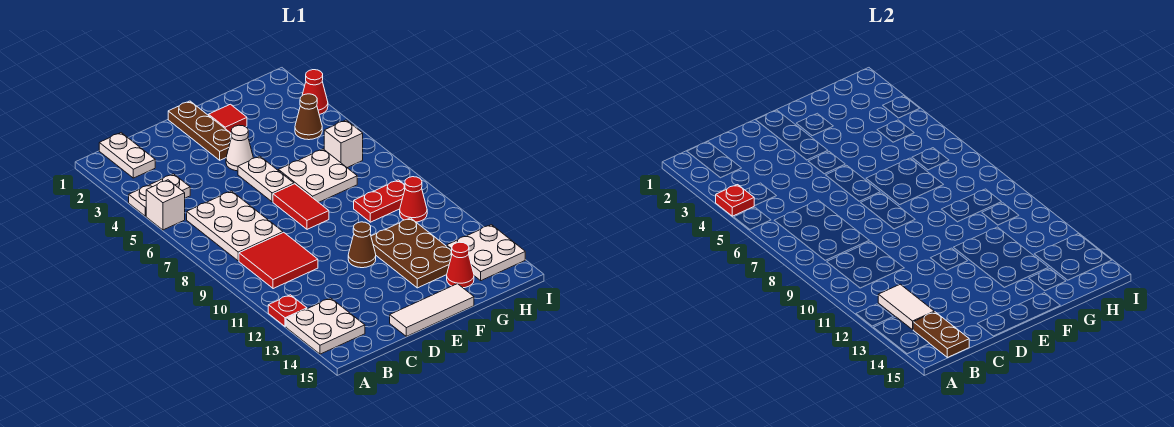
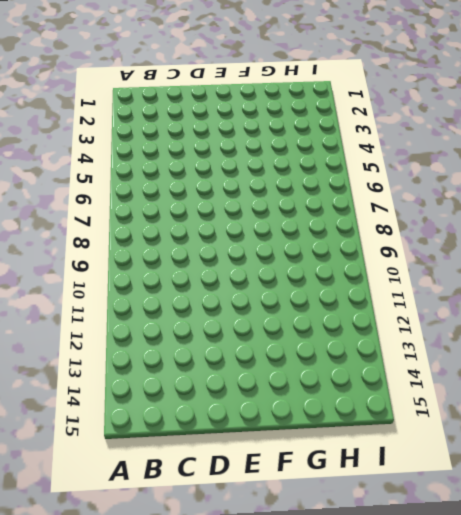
none -> white 1x2 plate [129,174,190,216]
none -> white 1x1 brick [146,180,185,230]
none -> red 1x1 plate [268,295,307,327]

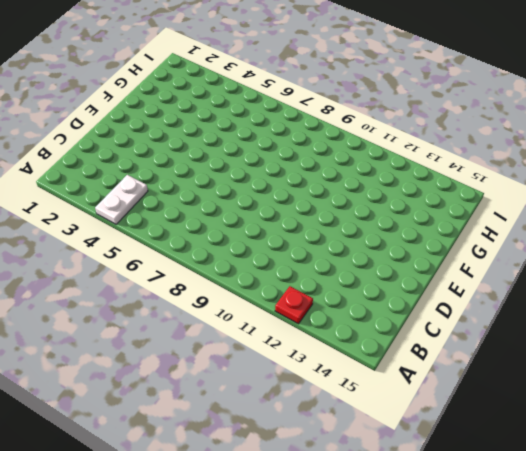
none -> white 1x1 brick [146,180,185,230]
none -> white 2x2 plate [286,298,365,354]
none -> white 1x2 plate [99,133,155,178]

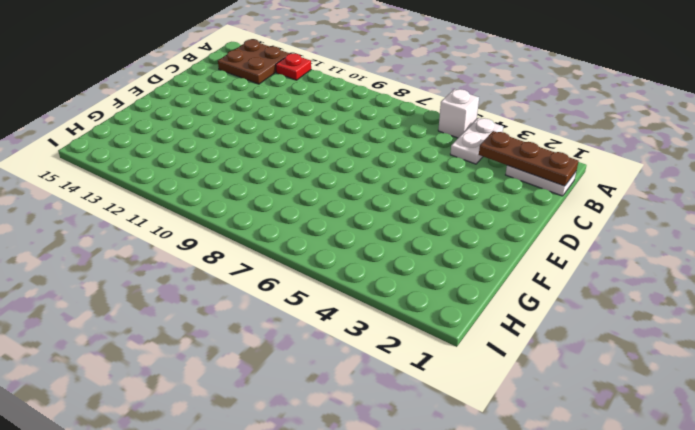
brown 2x2 plate [218,39,289,84] -> white 2x2 plate [286,298,365,354]
brown 1x3 plate [479,131,579,186] -> brown 1x3 plate moved to [168,101,231,160]
none -> white 2x3 plate [187,191,283,261]
none -> red 2x2 tile [239,232,318,289]
none -> white 1x3 tile [390,284,474,336]

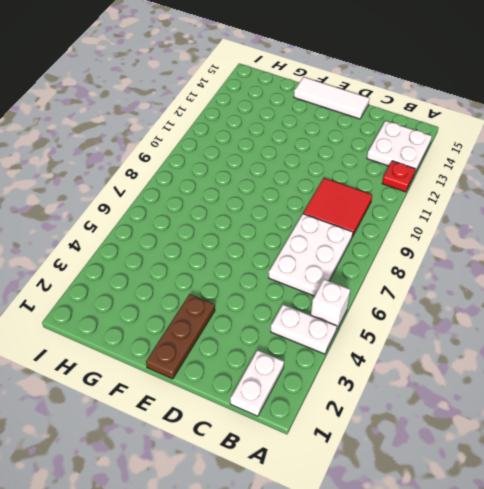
none -> white 1x1 cone [226,125,253,171]
none -> white 1x2 plate [238,156,294,202]
none -> red 1x2 tile [273,184,329,229]

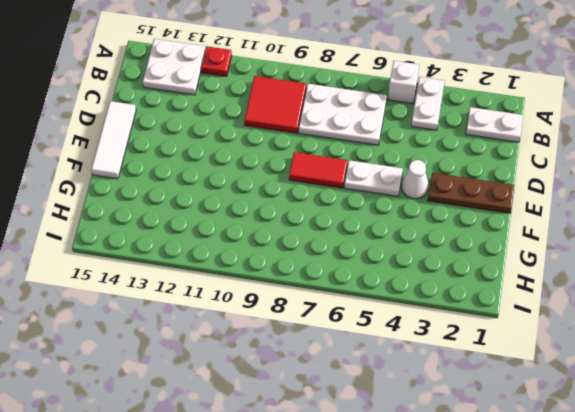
none -> brown 1x1 cone [348,222,376,268]
none -> red 1x1 tile [209,104,247,133]
none -> white 2x2 plate [278,149,357,202]

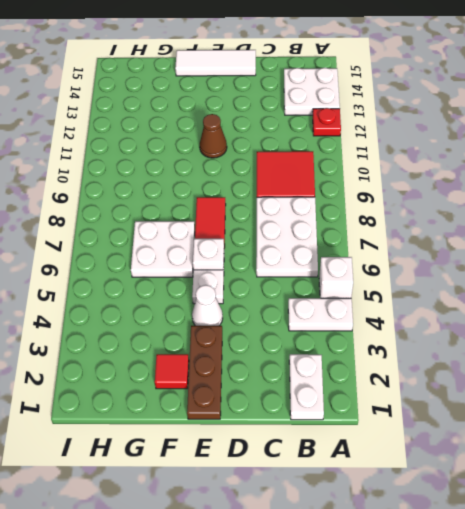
white 1x1 plate [193,239,224,270] -> none
none -> brown 2x3 plate [371,218,452,288]
none -> red 1x2 plate [354,180,405,222]
none -> red 1x1 cone [447,242,474,288]

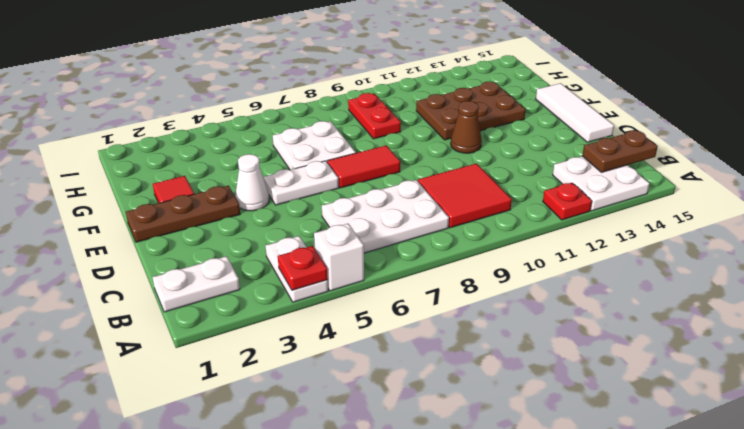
none -> red 1x1 cone [447,242,474,288]
none -> brown 1x1 cone [295,94,322,140]
none -> white 1x1 brick [324,120,363,168]

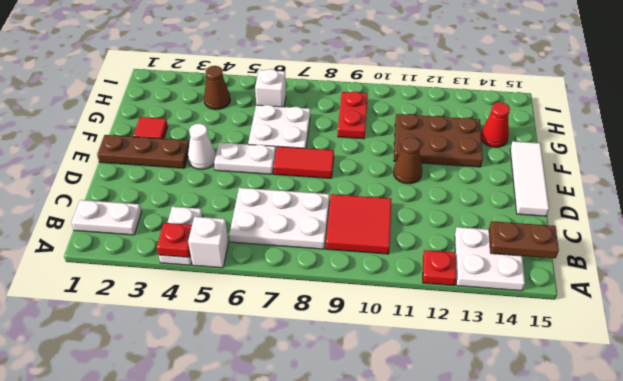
none -> red 1x1 cone [400,177,427,222]
none -> white 2x2 plate [447,225,525,281]
none -> red 1x1 cone [302,70,328,115]

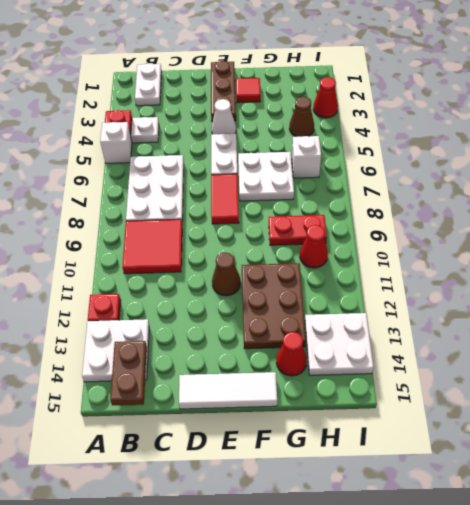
none -> white 1x2 tile [878,284,934,330]

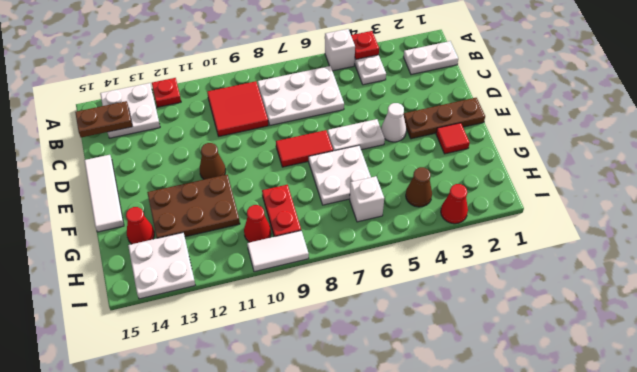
white 1x2 tile [247,231,309,272] -> white 1x2 tile moved to [878,284,934,330]

